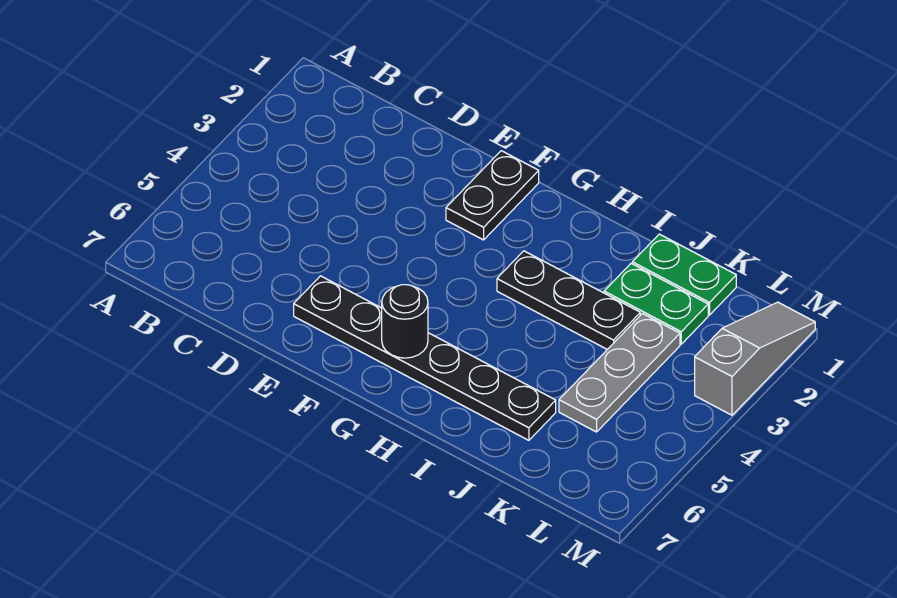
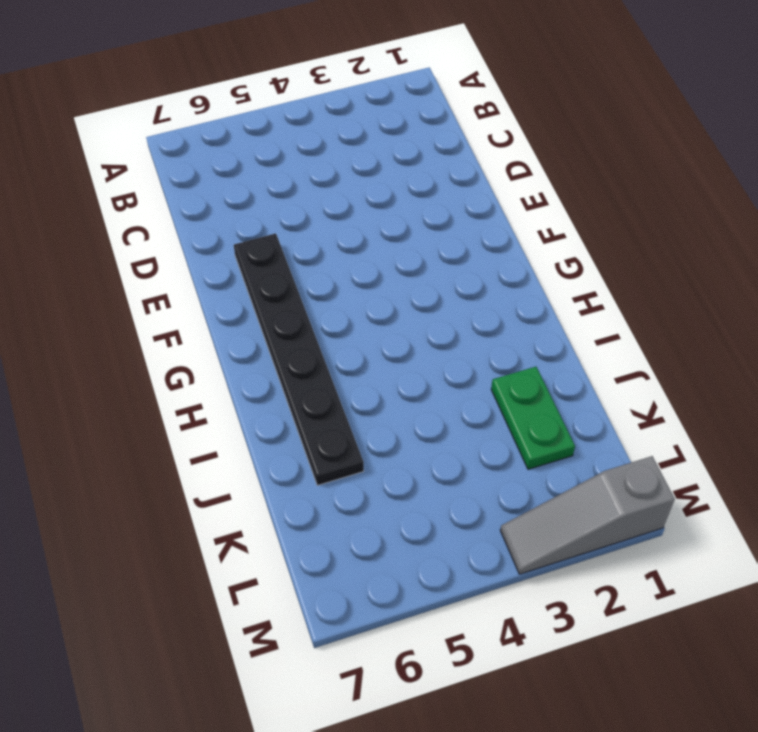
grey 1x3 slope [500,456,675,574] -> grey 1x3 slope turned to [695,302,815,415]
none -> black 1x2 plate [446,151,539,240]
none -> black 1x3 plate [497,251,640,349]

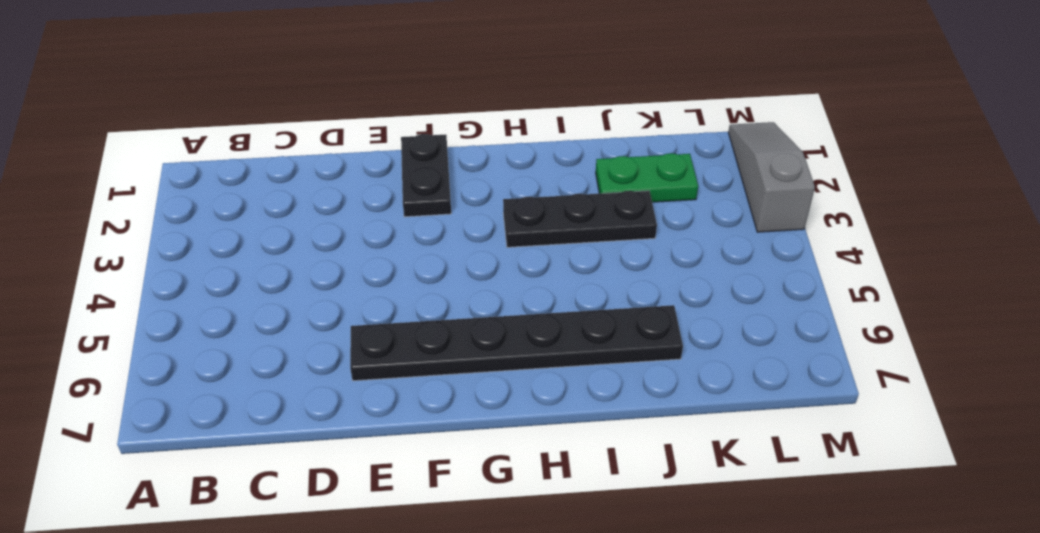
none -> green 1x2 plate [632,234,736,315]
none -> grey 1x3 plate [559,314,680,432]

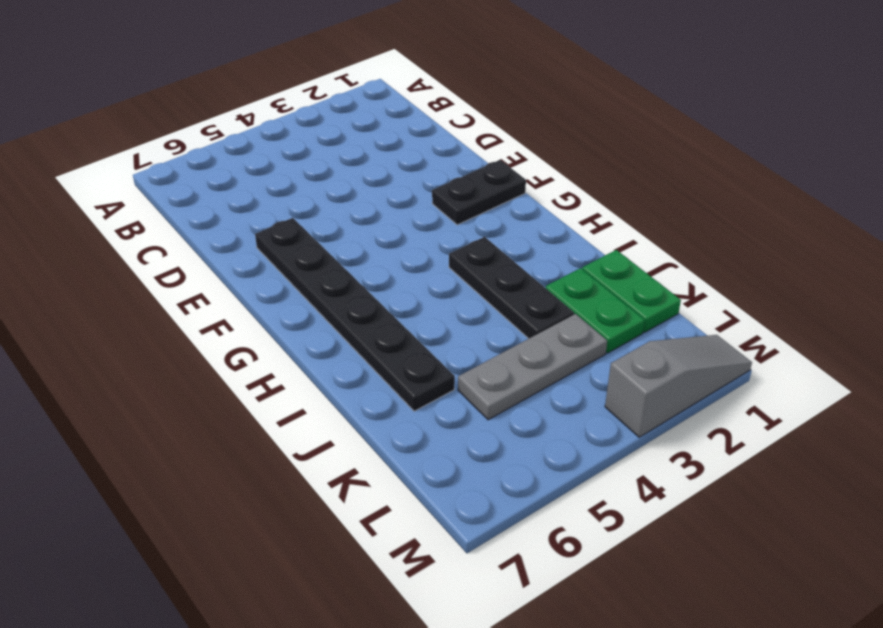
none -> black 1x1 round brick [382,285,428,358]

